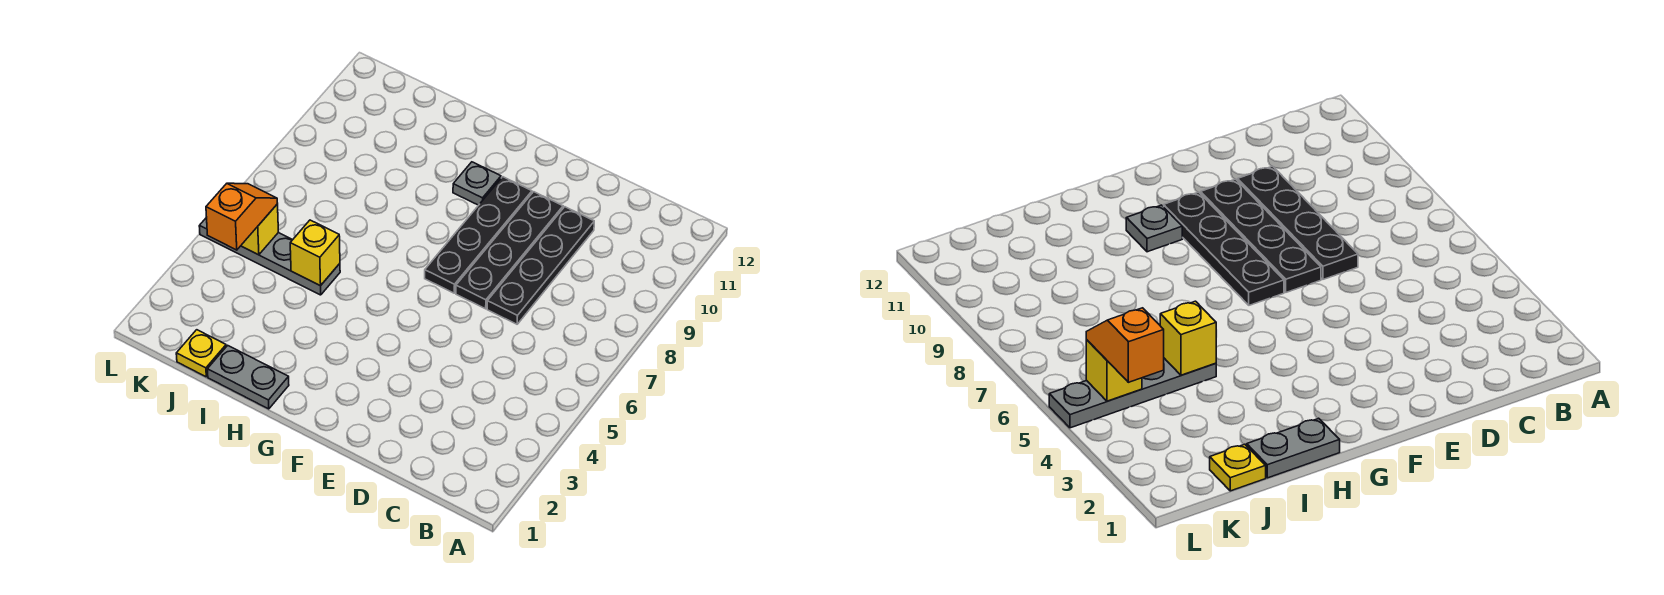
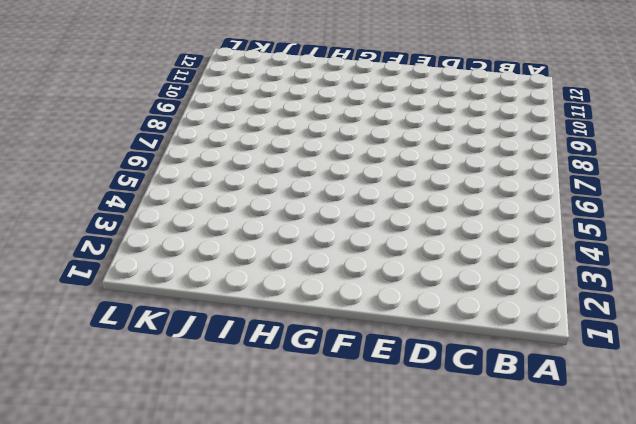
none -> black 1x4 plate [487,207,594,324]
none -> black 1x4 plate [456,192,563,309]

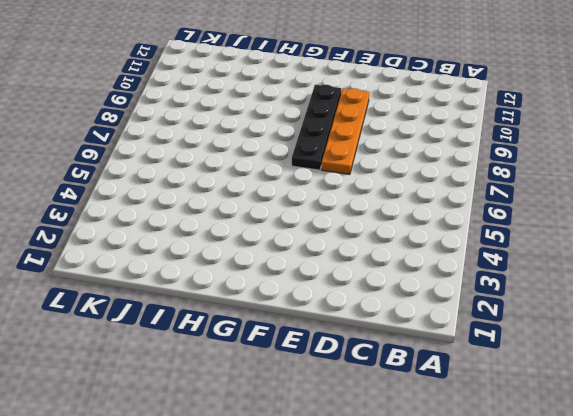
orange 1x4 plate [321,88,369,174] -> black 1x4 plate [456,192,563,309]
none -> black 1x4 plate [487,207,594,324]
none -> grey 1x1 plate [453,162,501,205]

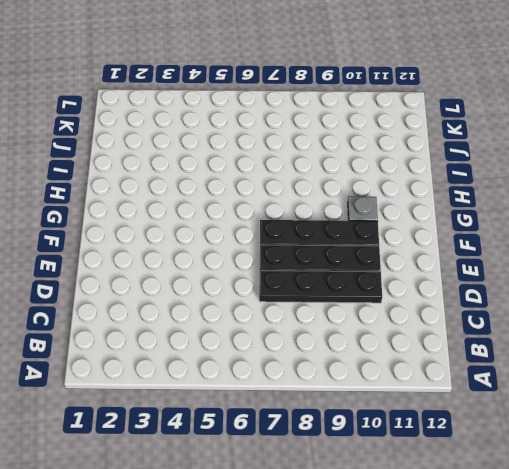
none -> grey 1x2 plate [207,345,289,409]
none -> grey 1x4 plate [199,217,340,295]

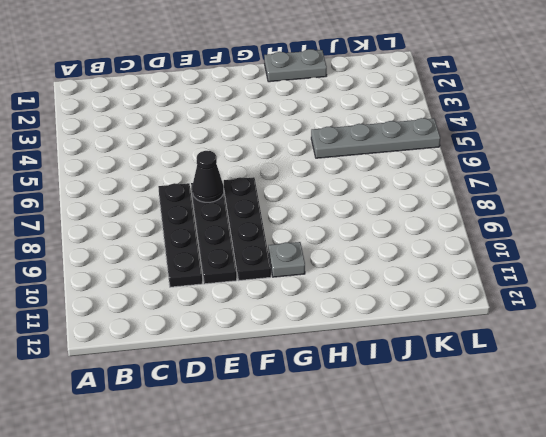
black 1x1 cone [192,151,224,202] -> none
none -> yellow 1x1 plate [176,330,226,377]
none -> yellow 1x1 brick [290,220,340,286]

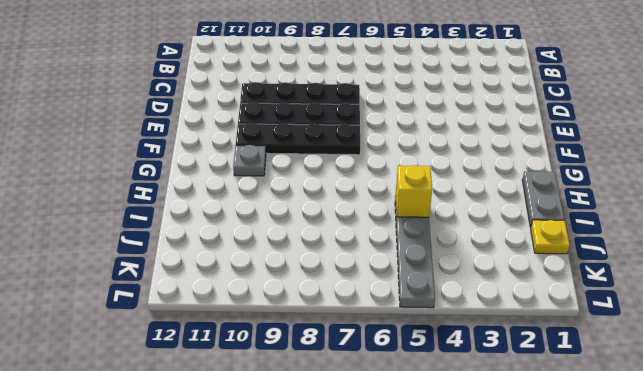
none -> yellow 1x1 brick [241,204,278,255]
none -> orange 1x2 slope [206,183,278,250]

